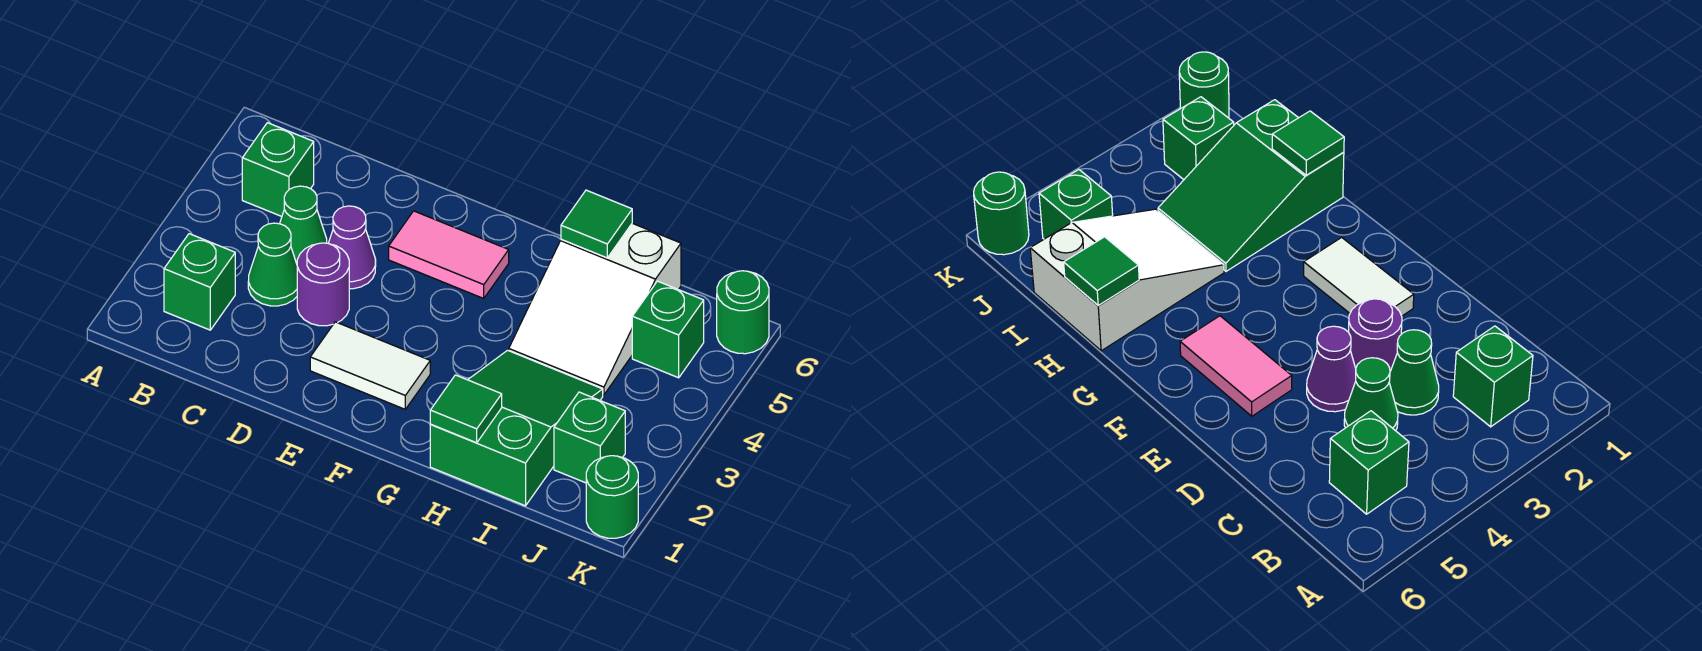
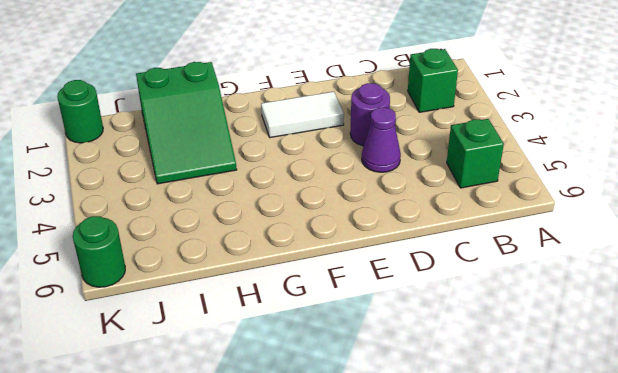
none -> green 1x1 cone [248,223,297,306]
none -> green 1x1 cone [280,186,327,264]
none -> pink 1x2 tile [389,211,509,298]

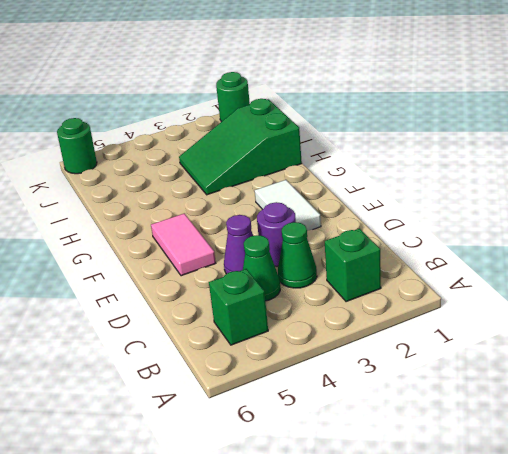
none -> white 2x3 slope [509,223,681,395]
none -> green 1x1 brick [554,392,625,483]
none -> green 1x1 brick [632,281,704,378]

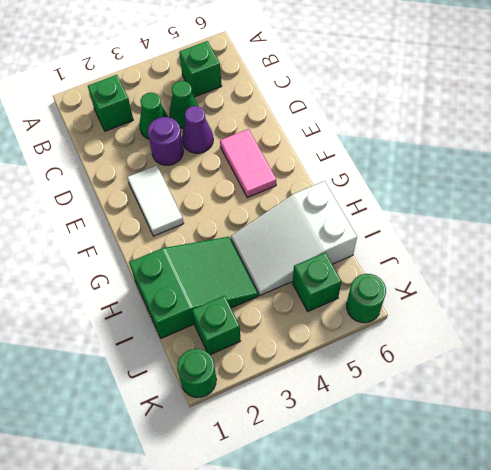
none -> green 1x1 tile [430,375,502,443]
none -> green 1x1 tile [561,190,632,258]

